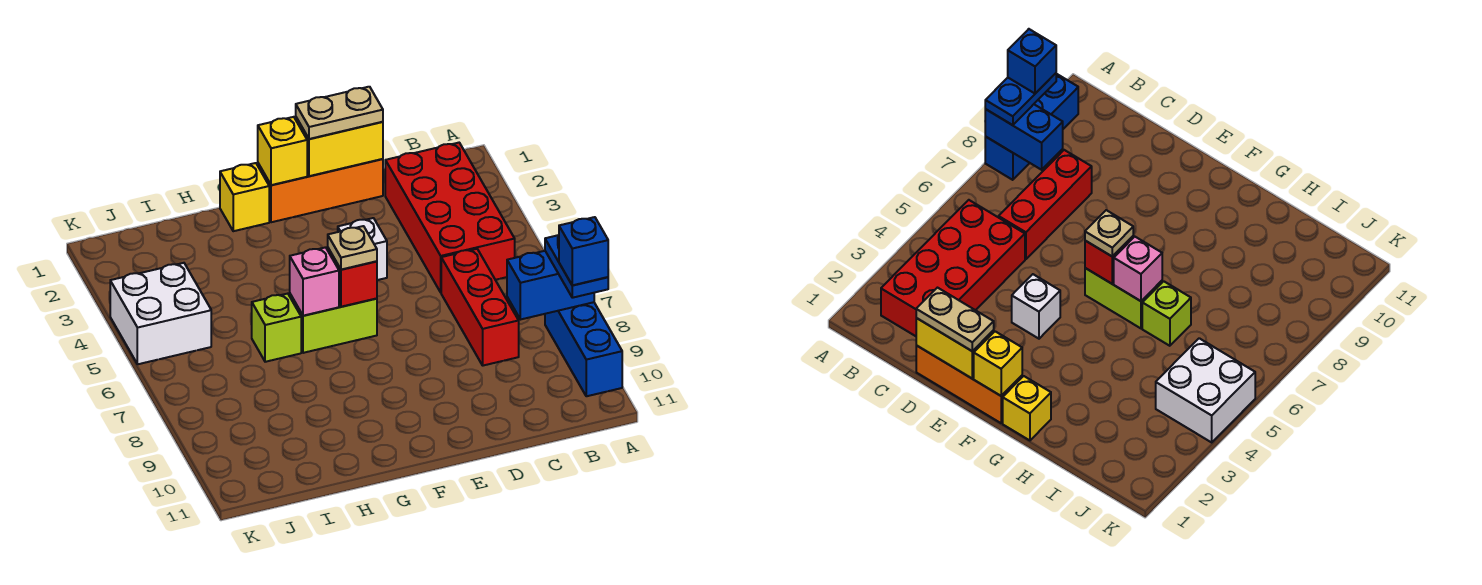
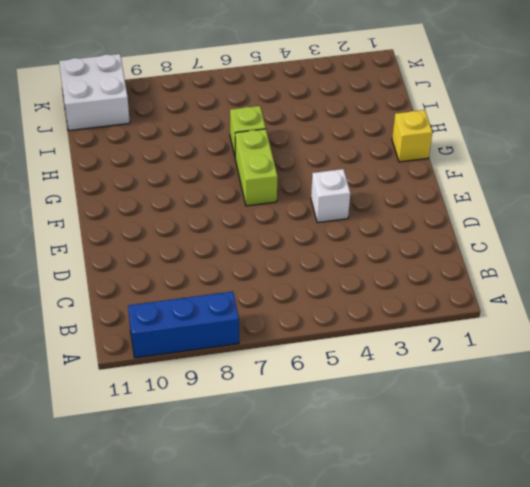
white 2x2 brick [59,54,130,131] -> white 2x2 brick moved to [110,263,211,364]
none -> red 2x4 brick [385,143,515,292]
none -> red 1x3 brick [441,249,519,366]
none -> orange 1x3 brick [258,159,383,222]

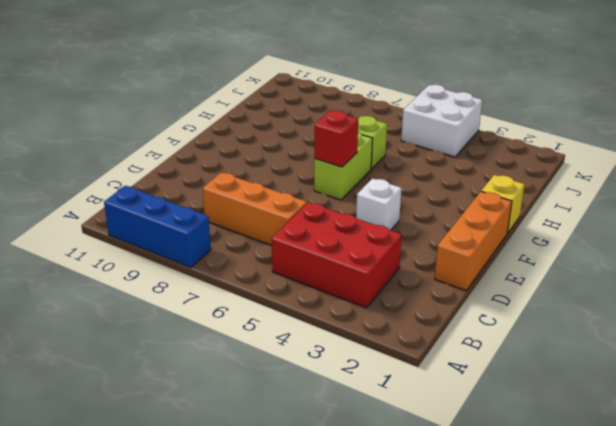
red 2x3 brick [272,202,402,308] -> red 2x4 brick [385,143,515,292]
orange 1x3 brick [203,172,307,246] -> red 1x3 brick [441,249,519,366]
none -> blue 1x2 brick [507,251,594,320]
none -> yellow 1x2 brick [296,118,383,176]
none -> yellow 1x1 brick [258,117,307,185]

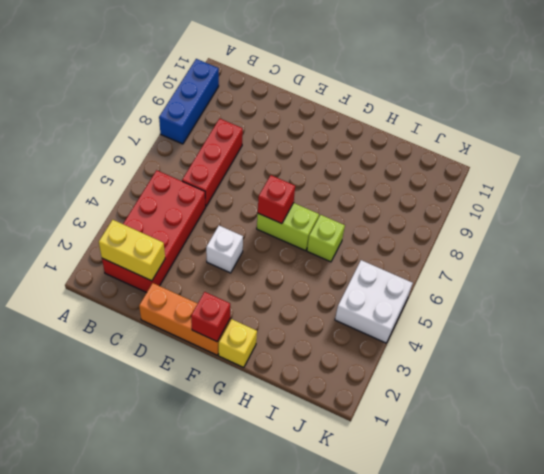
yellow 1x2 brick [99,220,165,281] -> yellow 1x2 brick moved to [296,118,383,176]
red 1x1 brick [191,292,230,341] -> yellow 1x1 brick [258,117,307,185]
none -> blue 1x2 brick [507,251,594,320]
none -> pink 1x1 brick [290,247,339,316]
none -> blue 1x2 plate [545,235,608,298]

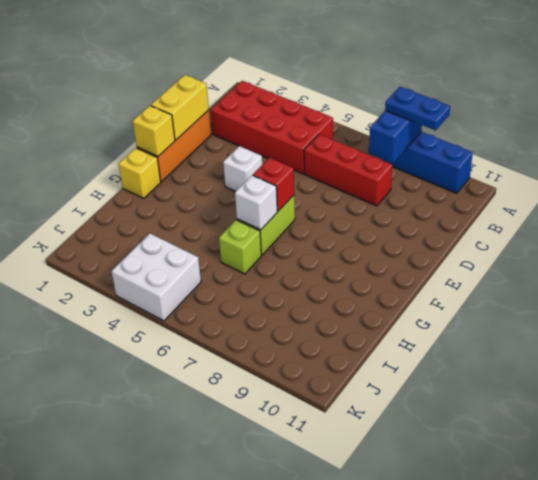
white 1x1 brick [235,175,277,230] -> pink 1x1 brick [290,247,339,316]
none -> tan 1x2 plate [296,87,383,139]
none -> tan 1x1 plate [328,226,377,270]
none -> blue 1x1 brick [559,217,608,285]

